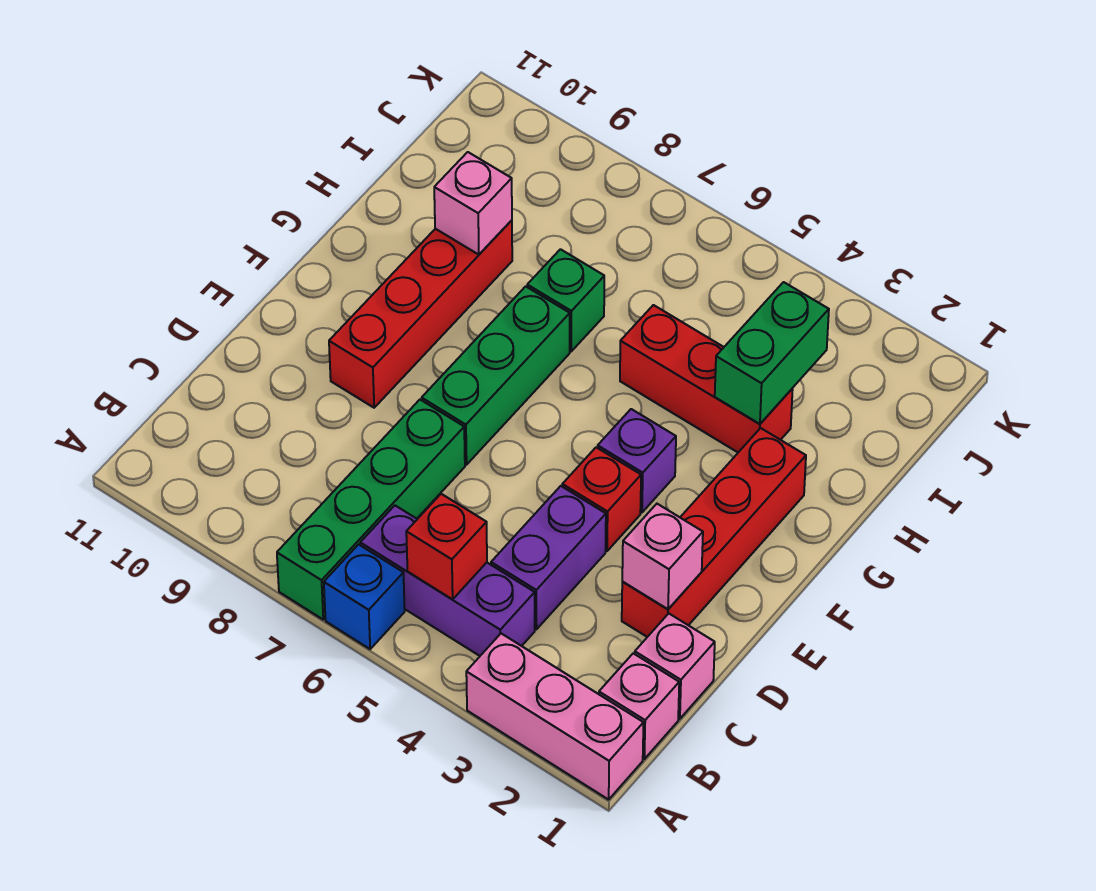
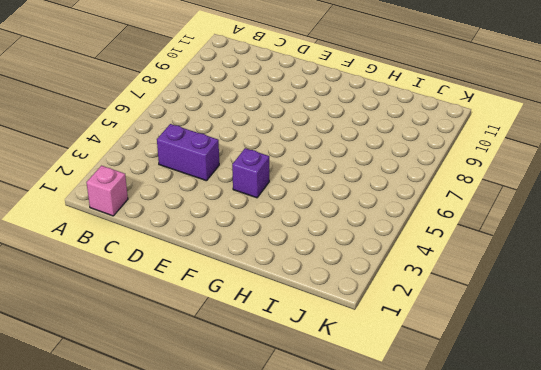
none -> pink 1x3 brick [466,634,643,800]
none -> blue 1x1 brick [324,544,405,649]
none -> green 1x4 brick [277,400,465,619]

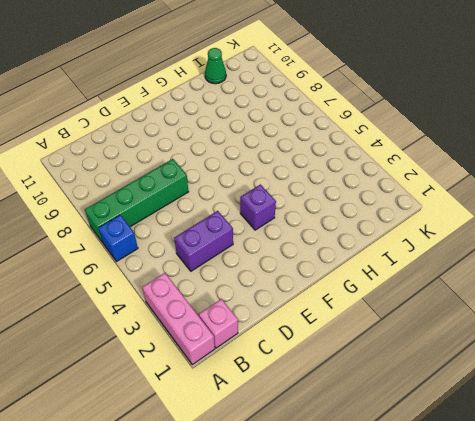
green 1x1 cone [205,48,226,84] -> none
none -> purple 1x3 brick [360,506,535,656]
none -> pink 1x1 brick [635,614,715,719]
none -> red 1x4 brick [622,428,806,637]

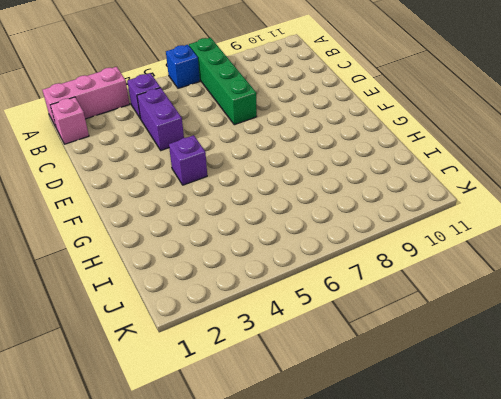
purple 1x1 brick [127,73,160,119] -> purple 1x3 brick [360,506,535,656]
none -> pink 1x1 brick [635,614,715,719]
none -> red 1x4 brick [622,428,806,637]
none -> red 1x1 brick [562,447,641,551]

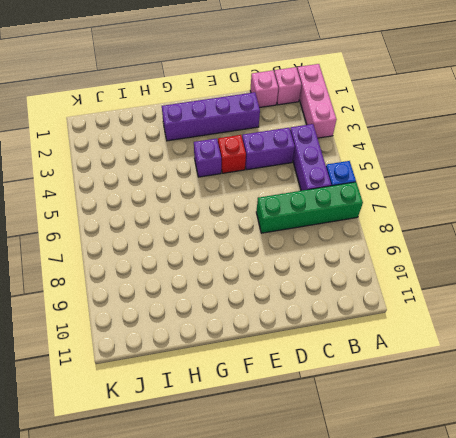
purple 1x4 brick [162,92,260,141] -> red 1x4 brick [622,428,806,637]
none -> green 1x3 brick [422,286,570,465]
none -> red 1x4 brick [329,220,512,408]
none -> red 1x3 brick [620,305,793,452]

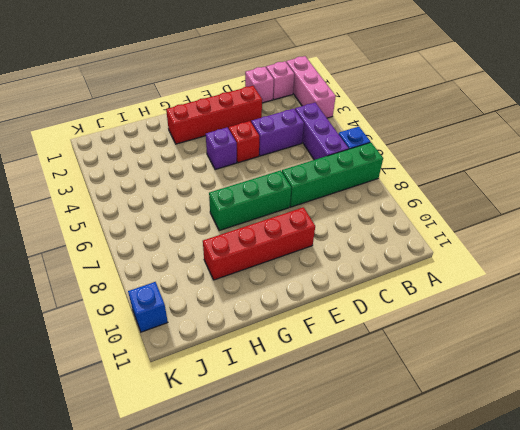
blue 1x1 brick [128,282,168,332] -> none
none -> red 1x3 brick [620,305,793,452]
none -> green 1x1 brick [527,249,604,351]
none -> red 1x1 brick [406,494,487,599]

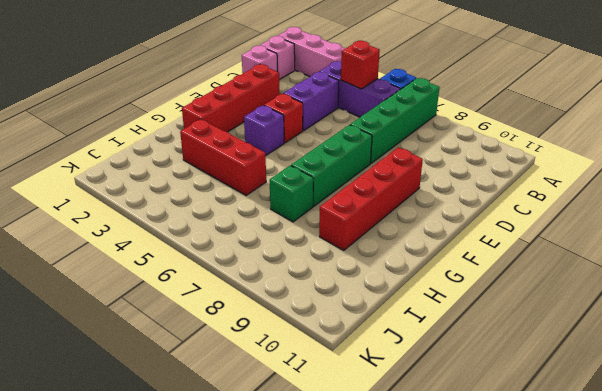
none -> pink 1x1 brick [622,504,703,609]
none -> green 1x2 brick [715,282,829,424]
none -> pink 1x1 brick [434,152,512,255]

